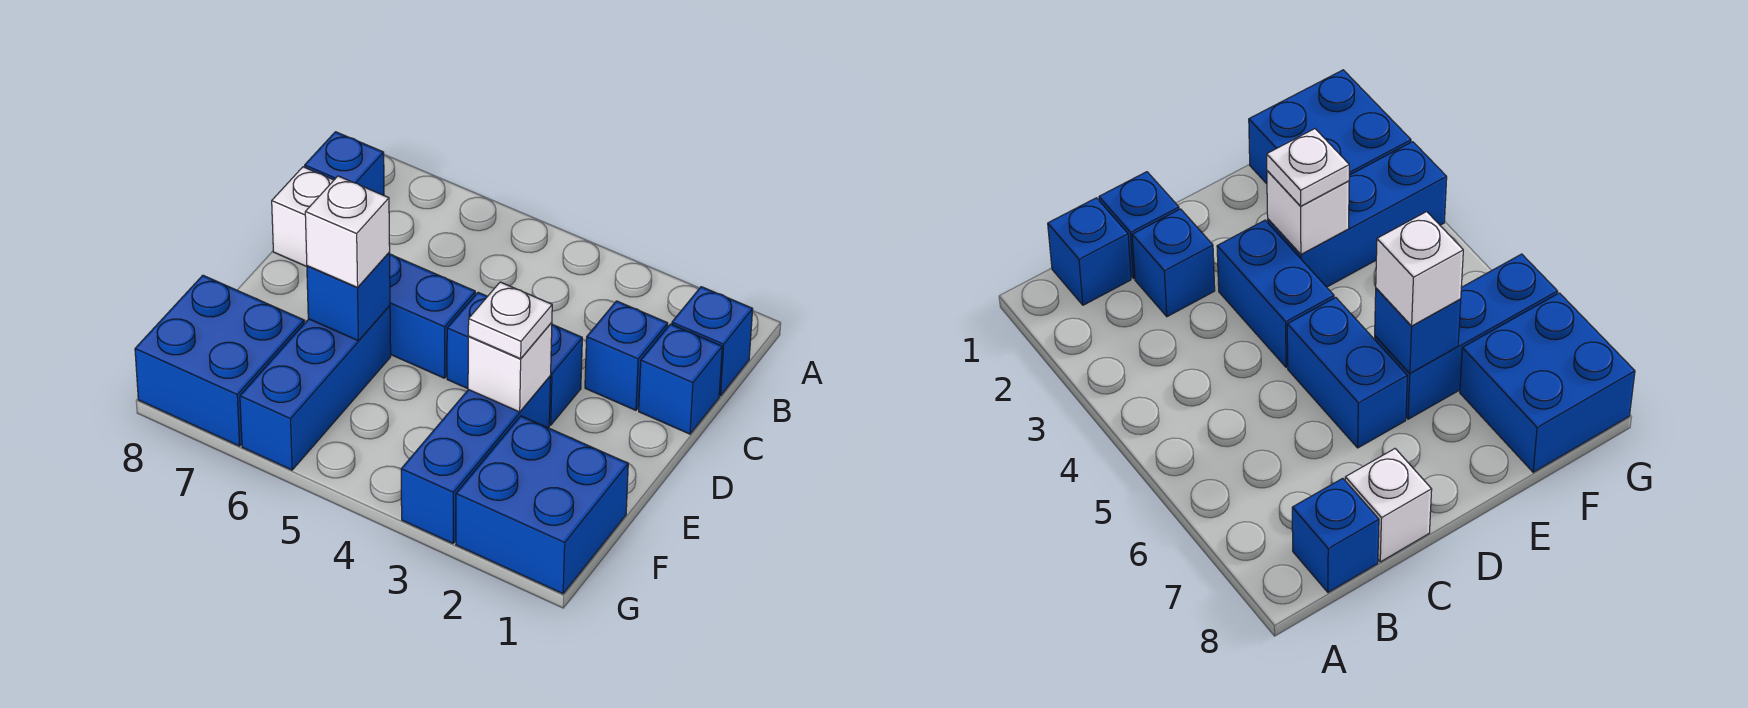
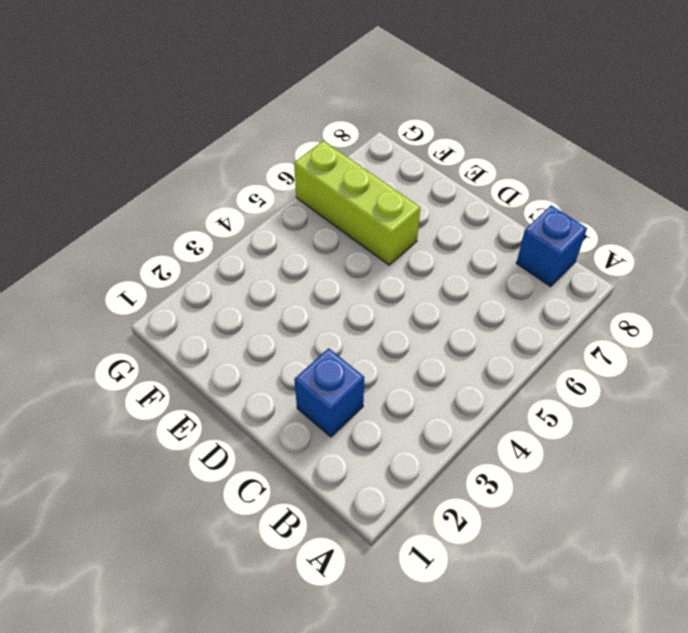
lime 1x3 brick [294,141,420,265] -> blue 1x3 brick [240,306,391,470]
none -> blue 1x1 brick [672,287,753,396]
none -> blue 1x1 brick [639,324,722,434]
none -> white 1x1 brick [272,167,334,267]

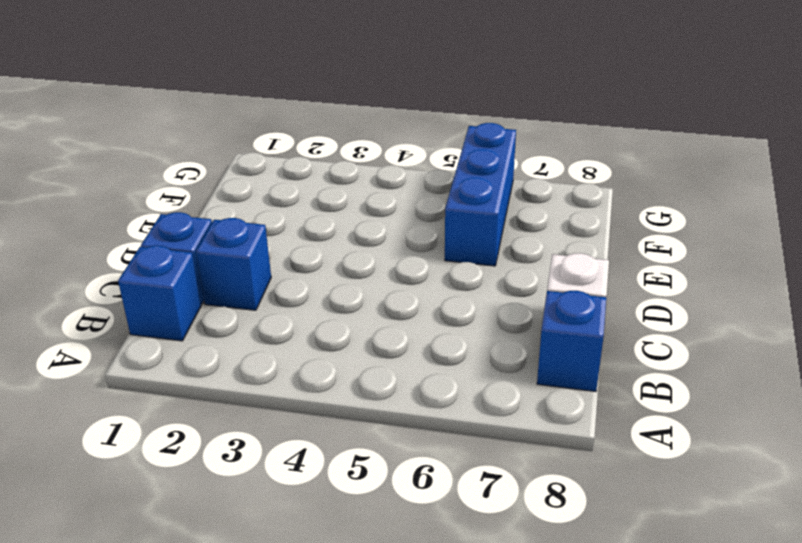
none -> blue 1x2 brick [447,292,582,425]
none -> blue 1x2 brick [390,254,475,378]
none -> blue 1x3 brick [401,376,551,543]

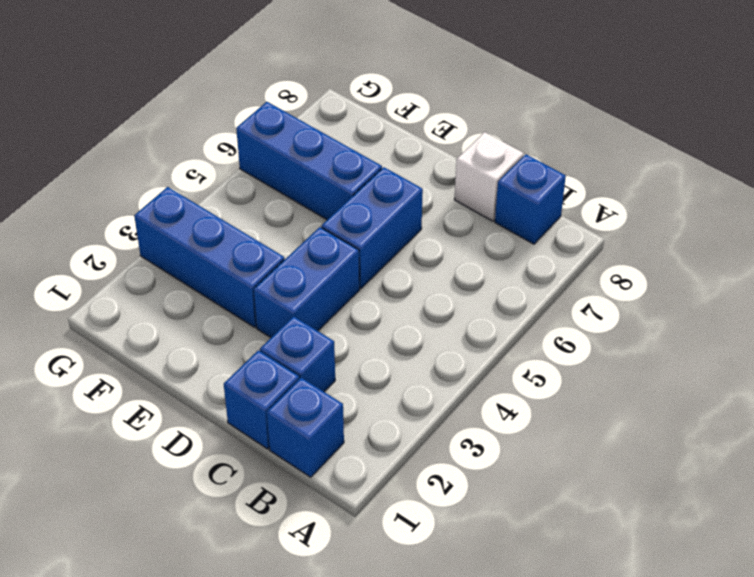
none -> blue 2x2 brick [456,416,628,594]
none -> blue 2x2 brick [135,275,304,446]
none -> white 1x1 brick [468,322,552,412]

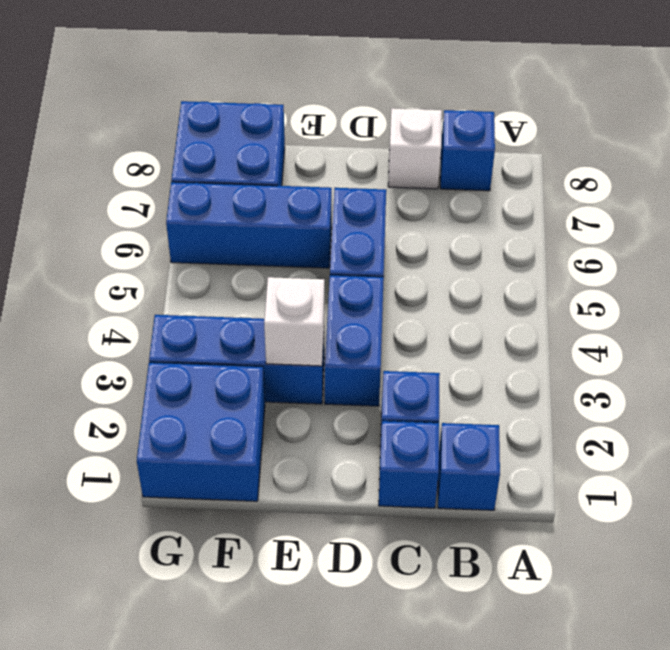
none -> blue 1x1 brick [307,253,390,341]
none -> white 1x1 plate [468,282,552,359]
none -> white 1x1 brick [305,176,390,287]

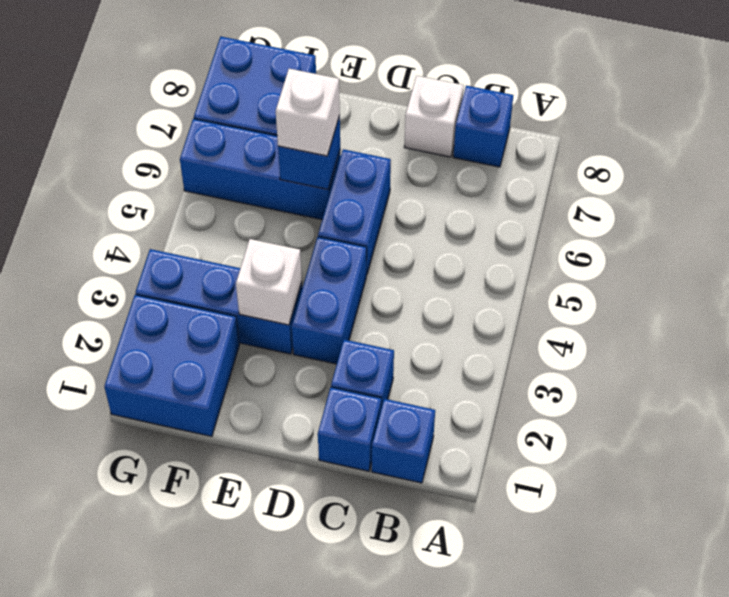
none -> white 1x1 plate [468,282,552,359]

